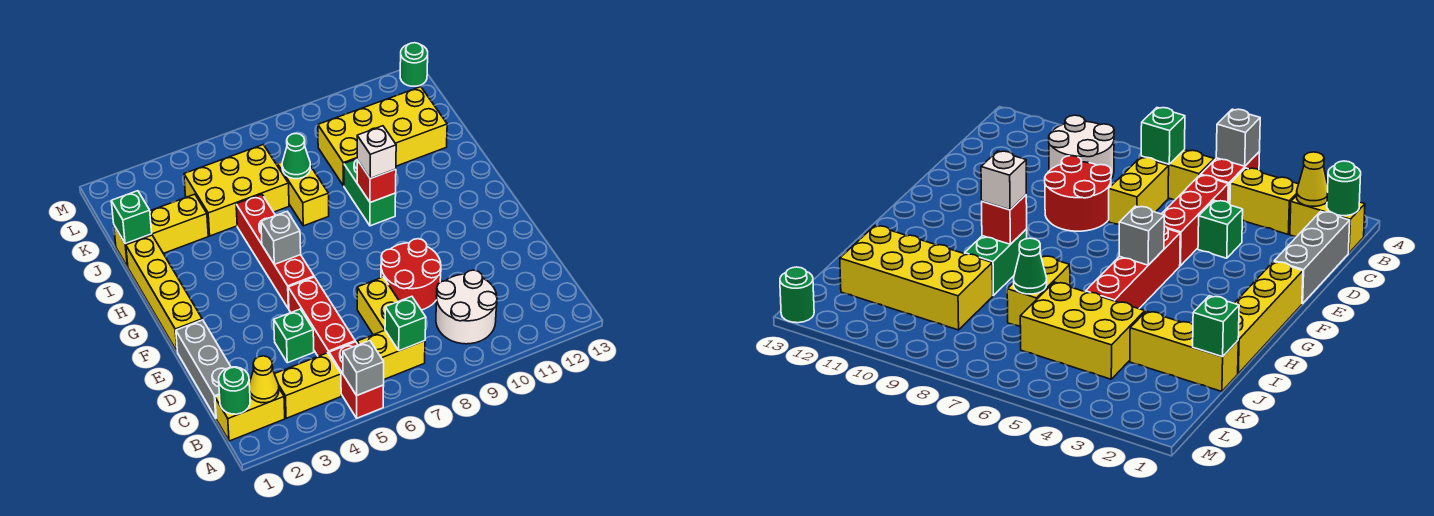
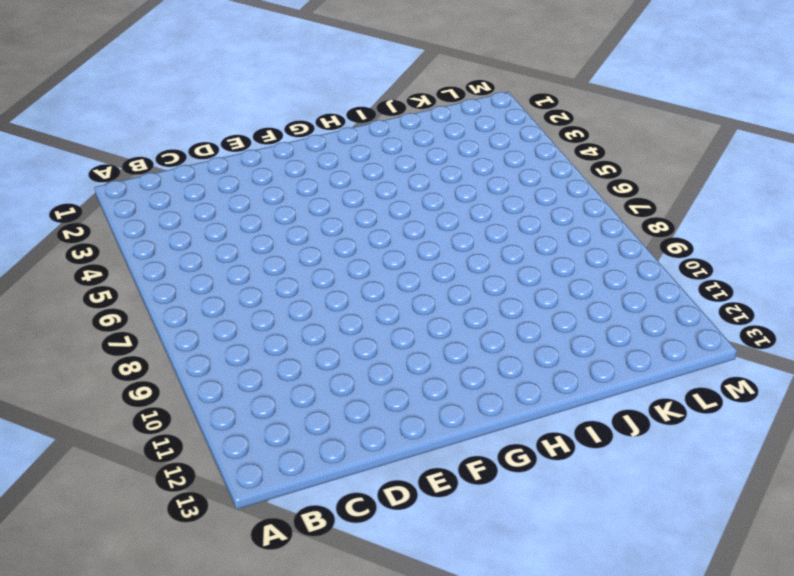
none -> red 1x2 brick [329,342,384,418]
none -> yellow 1x2 brick [215,389,285,441]
none -> yellow 1x2 brick [275,353,341,418]

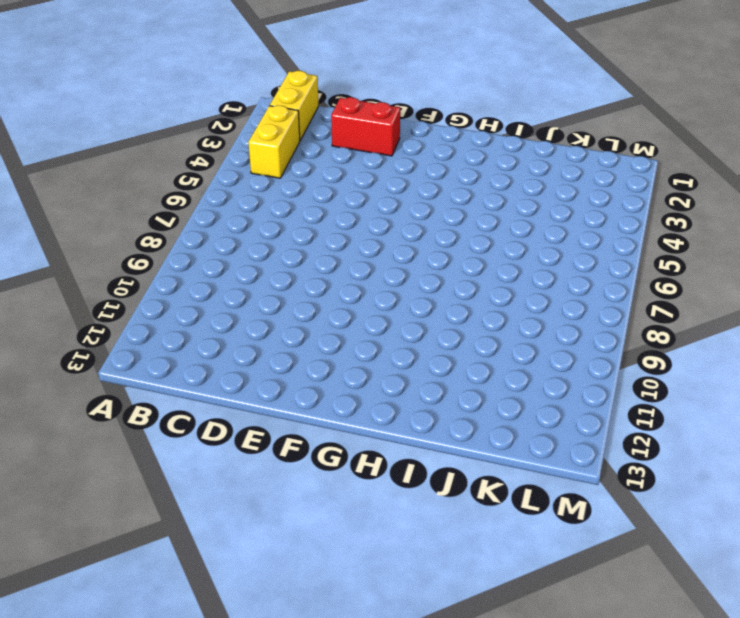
red 1x2 brick [331,97,400,156] -> red 1x2 brick moved to [329,342,384,418]
none -> yellow 1x2 brick [357,330,425,379]
none -> white 2x2 round brick [436,270,497,344]
none -> grey 1x3 brick [176,320,231,418]

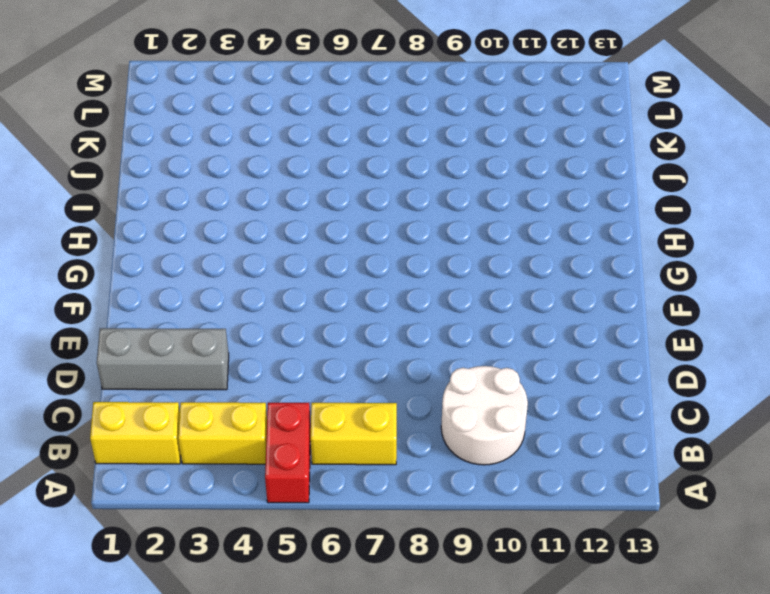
grey 1x3 brick [97,328,229,390] -> grey 1x3 brick turned to [176,320,231,418]
none -> red 1x3 brick [288,277,355,356]
none -> yellow 1x2 brick [357,277,399,335]
none -> green 1x1 brick [274,309,314,363]

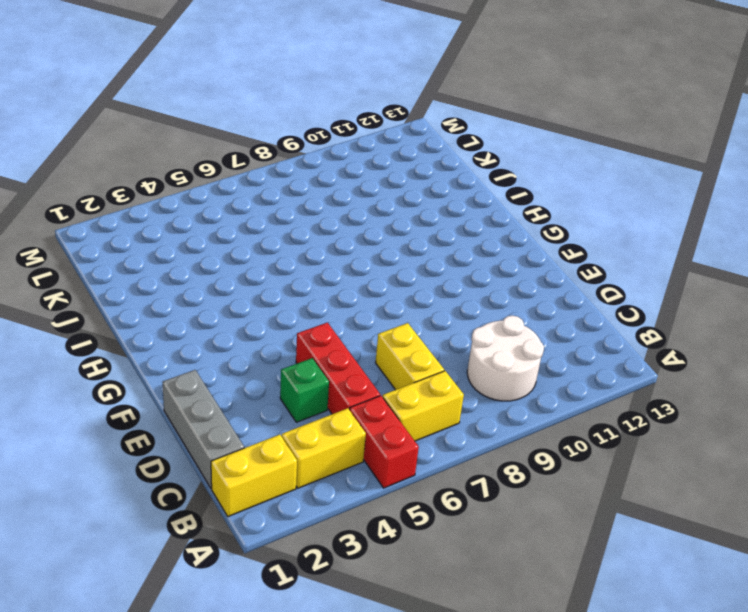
none -> red 2x2 round brick [381,239,441,310]
none -> yellow 1x4 brick [126,235,202,352]
none -> red 1x4 brick [236,194,314,309]

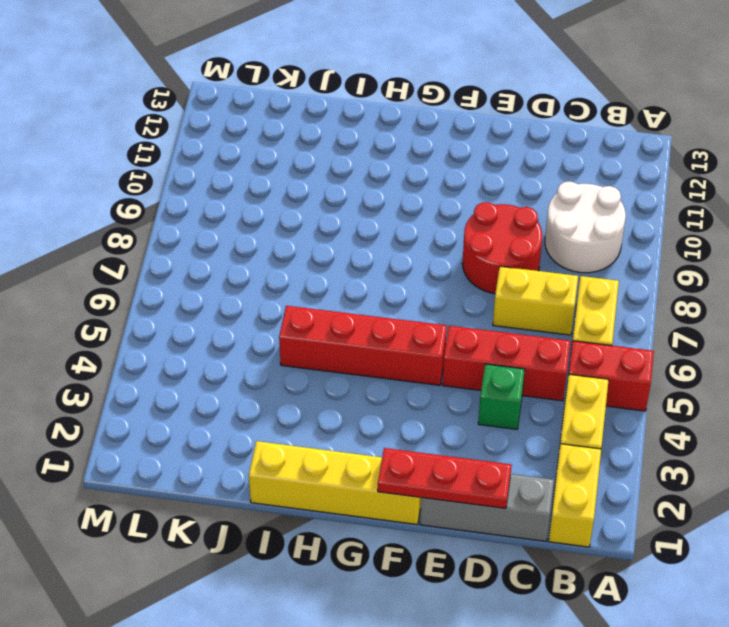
red 1x3 plate [378,448,512,508] -> none
none -> green 1x2 brick [344,159,396,226]
none -> yellow 1x2 brick [278,162,329,226]
none -> yellow 1x3 brick [114,194,208,267]

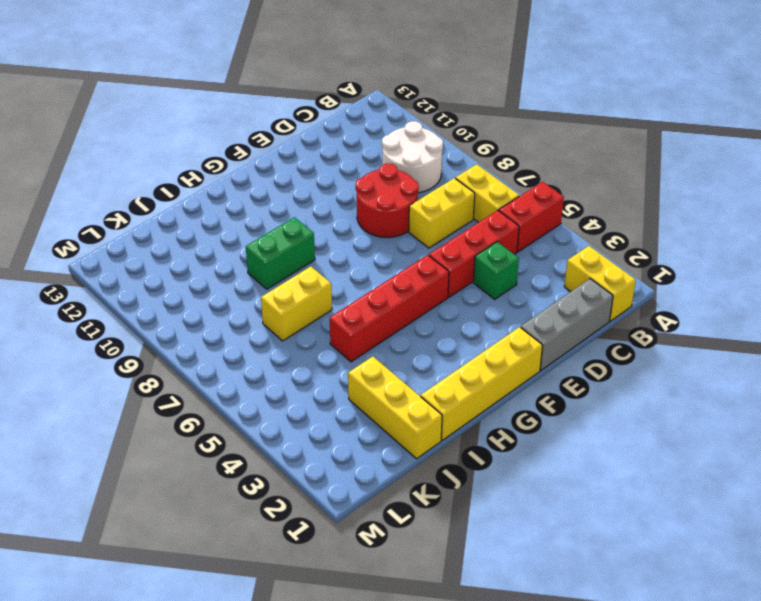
none -> yellow 1x2 brick [275,353,341,418]
none -> yellow 2x3 brick [184,145,289,236]
none -> yellow 2x4 brick [318,87,447,186]

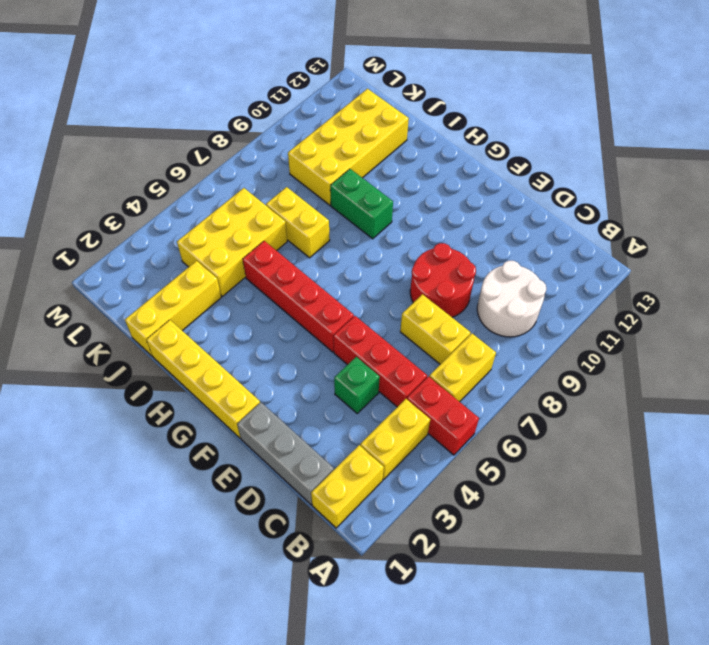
none -> green 1x1 round brick [400,43,428,86]
none -> grey 1x1 brick [343,341,384,396]
none -> green 1x1 round brick [219,367,250,414]

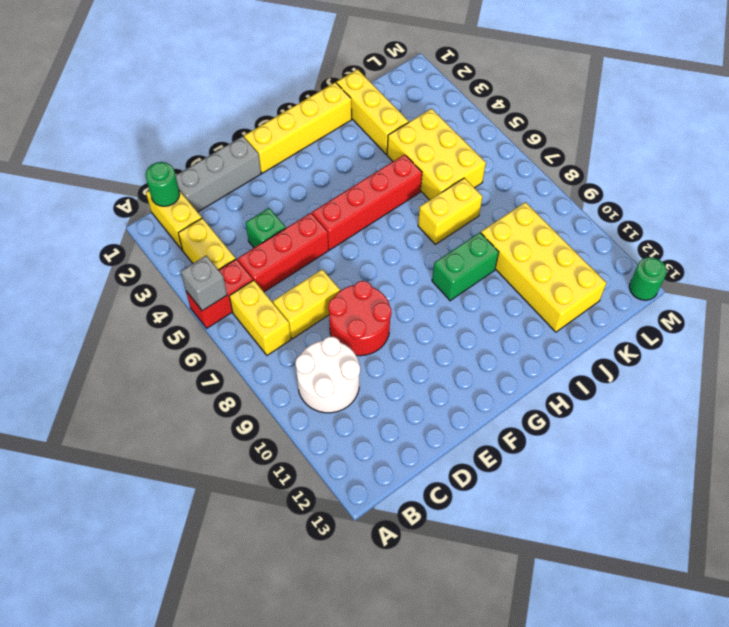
none -> yellow 1x1 cone [249,356,279,403]
none -> green 1x1 brick [385,296,426,351]
none -> grey 1x1 brick [261,212,301,265]

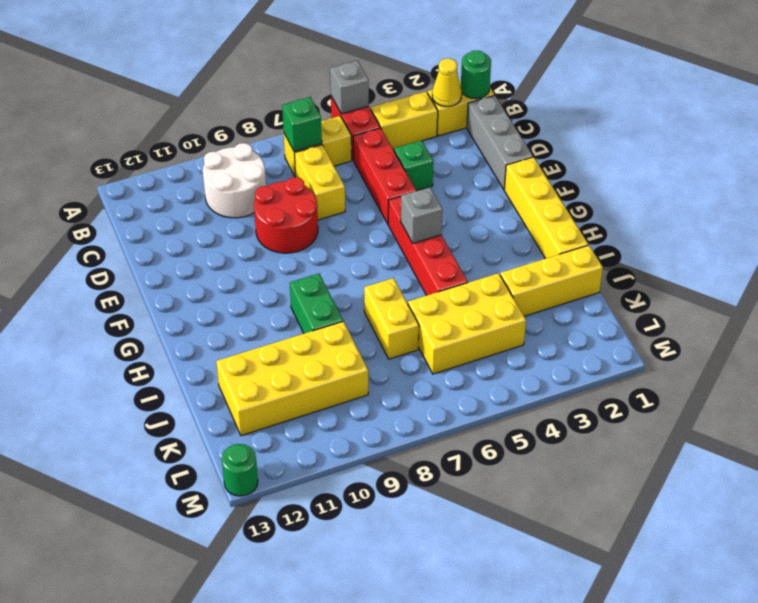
none -> red 1x1 brick [357,160,396,203]
none -> green 1x1 brick [111,191,152,244]
none -> green 1x1 cone [282,133,310,179]

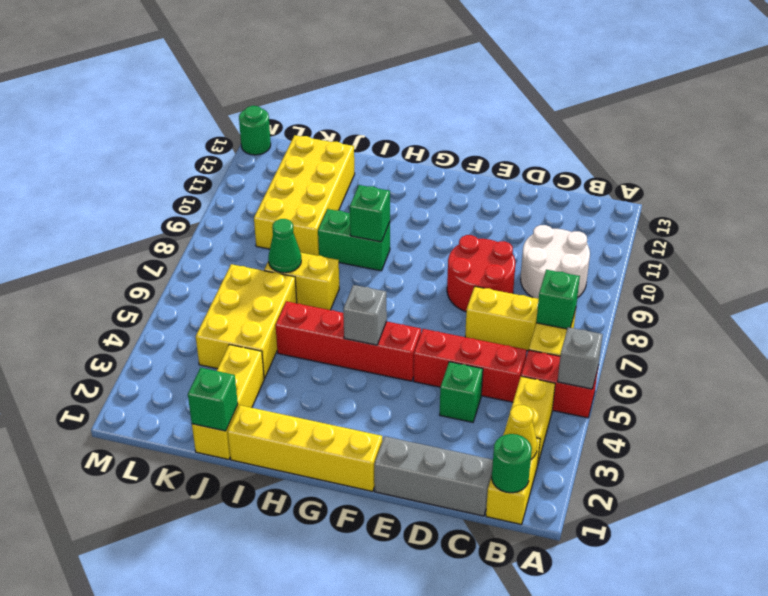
green 1x1 brick [350,185,390,242] -> red 1x1 brick [357,160,396,203]
none -> white 1x1 brick [357,126,396,179]

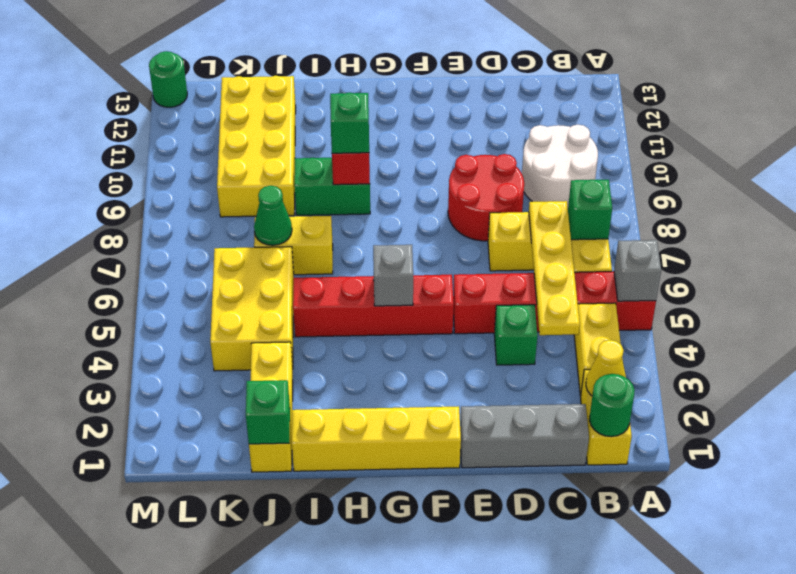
yellow 1x4 plate [529,201,580,335] -> none
green 1x1 brick [330,92,369,153] -> white 1x1 brick [357,126,396,179]

